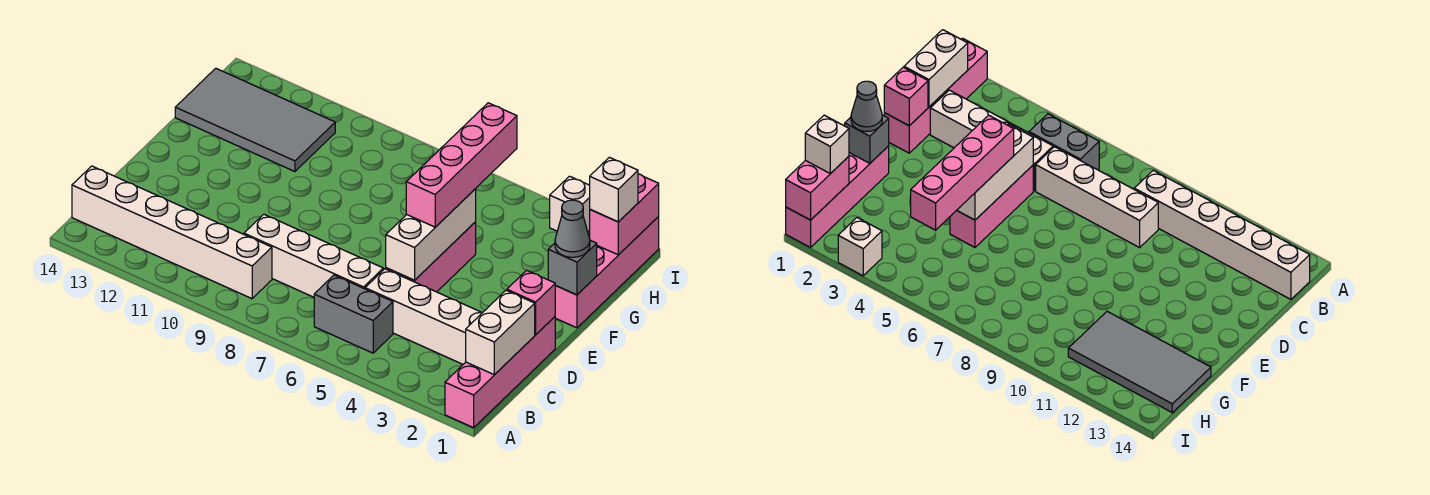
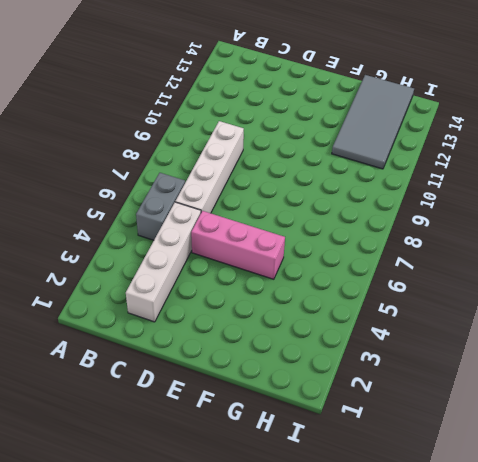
none -> pink 1x4 brick [445,317,555,428]
none -> white 1x6 brick [72,166,272,299]
none -> pink 1x4 brick [555,217,659,328]

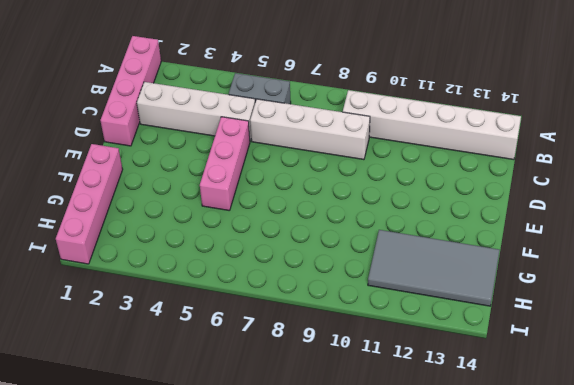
none -> white 1x1 brick [550,176,590,231]
none -> white 1x2 brick [466,290,535,375]
none -> pink 1x1 brick [507,270,556,335]

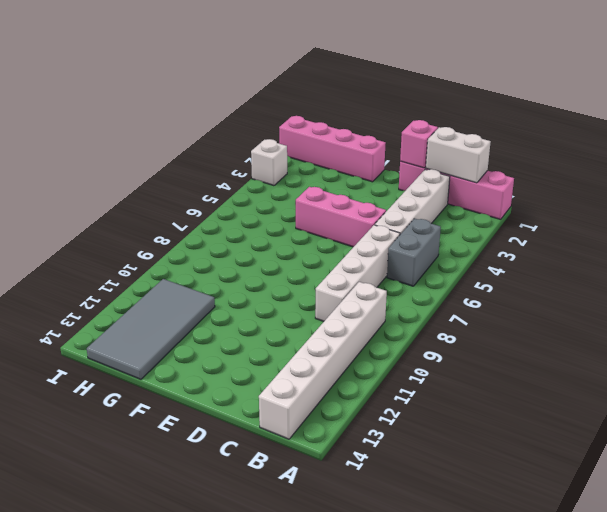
none -> white 1x3 brick [386,189,476,280]
none -> grey 1x1 brick [548,240,597,295]
none -> pink 1x2 brick [590,174,659,255]

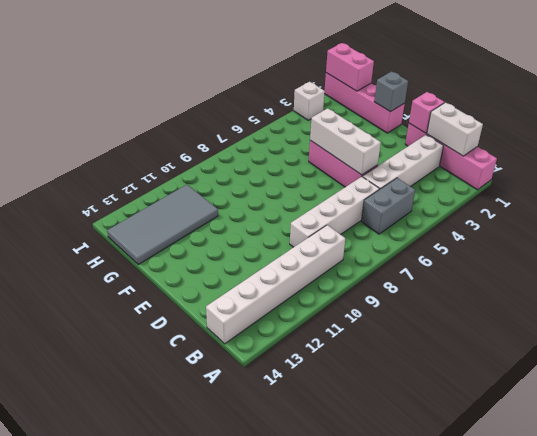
none -> pink 1x4 brick [406,103,517,227]
none -> grey 1x1 cone [555,200,590,257]
none -> white 1x1 brick [590,157,638,222]

